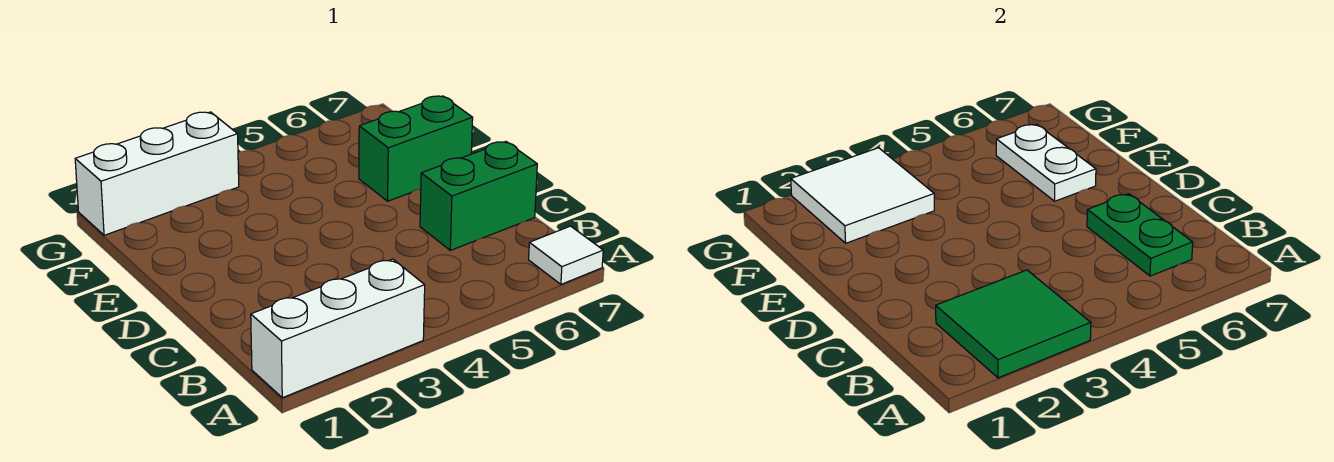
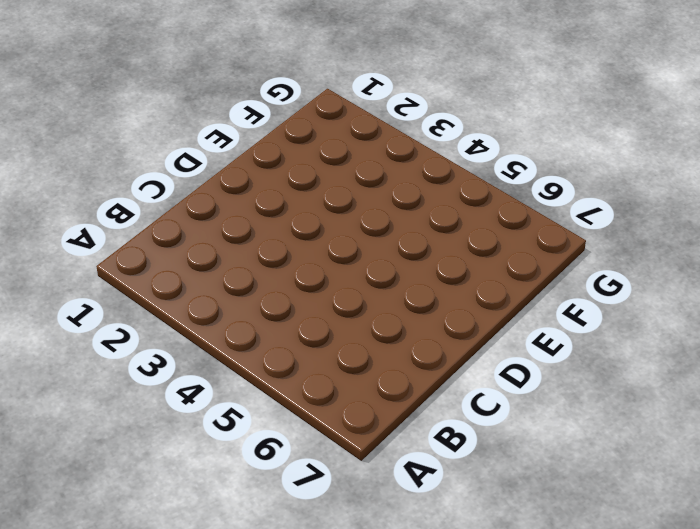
none -> white 1x3 brick [251,259,425,398]
none -> white 1x1 tile [529,226,603,284]

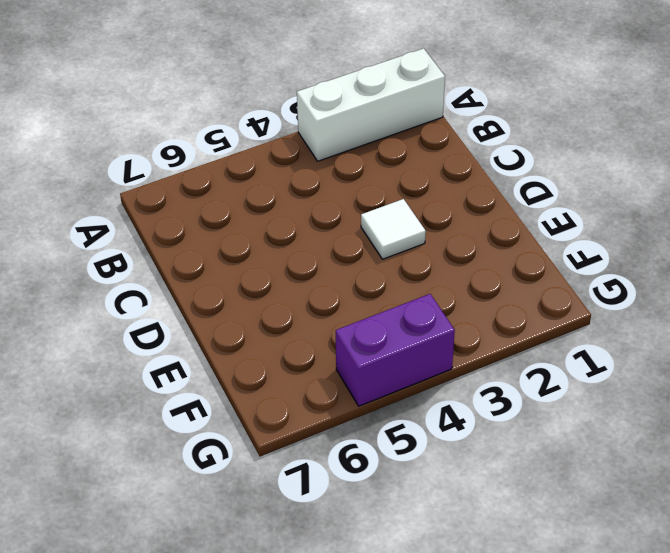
white 1x1 tile [361,199,426,259] -> white 1x1 tile moved to [529,226,603,284]
purple 1x2 brick [336,294,455,406] -> none
none -> green 1x2 brick [420,142,537,250]
none -> green 1x2 brick [359,96,473,201]

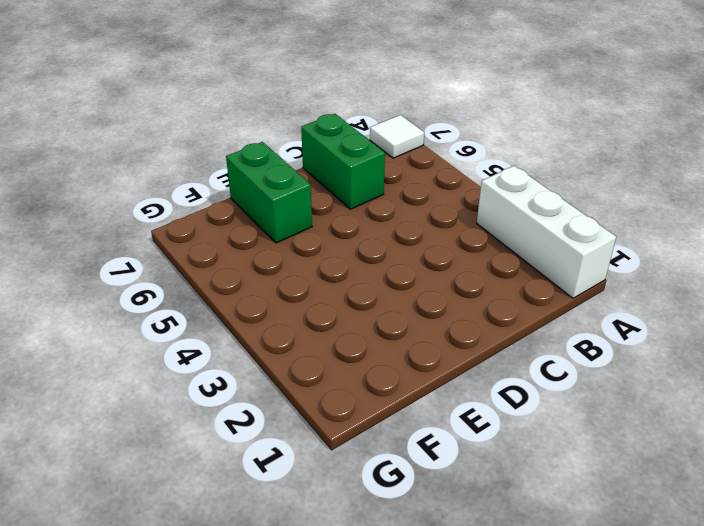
none -> white 1x3 brick [75,112,239,235]
none -> green 2x2 tile [936,270,1091,378]

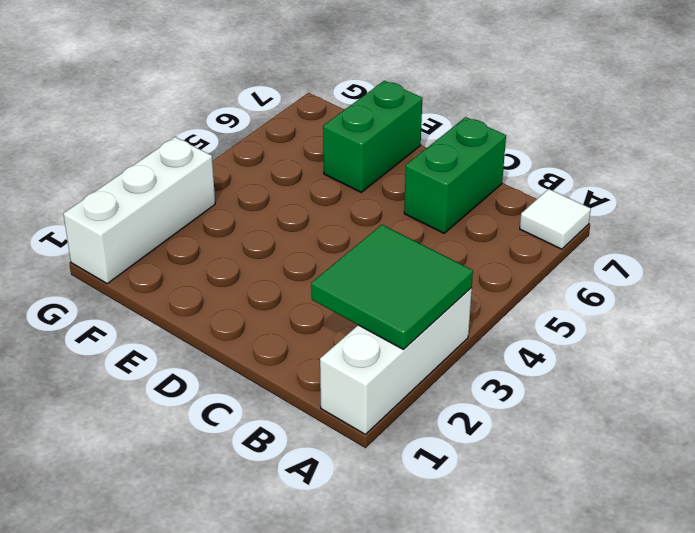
none -> green 1x2 plate [1087,194,1193,276]
none -> white 1x2 plate [996,125,1096,201]

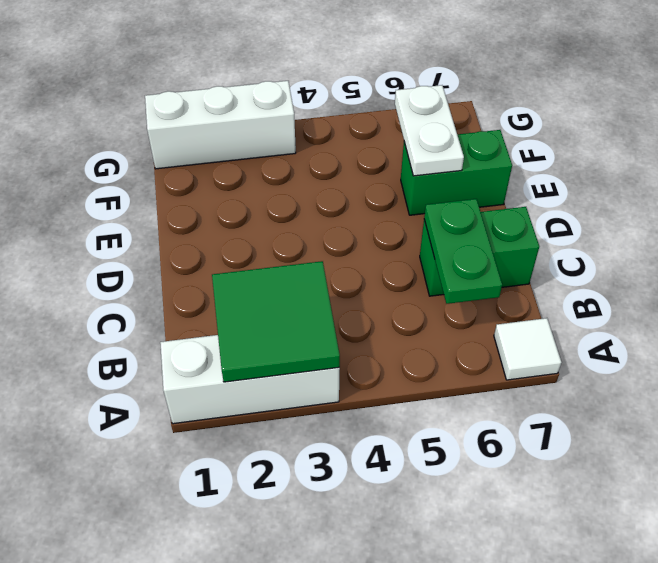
none -> white 2x2 tile [791,148,934,243]

